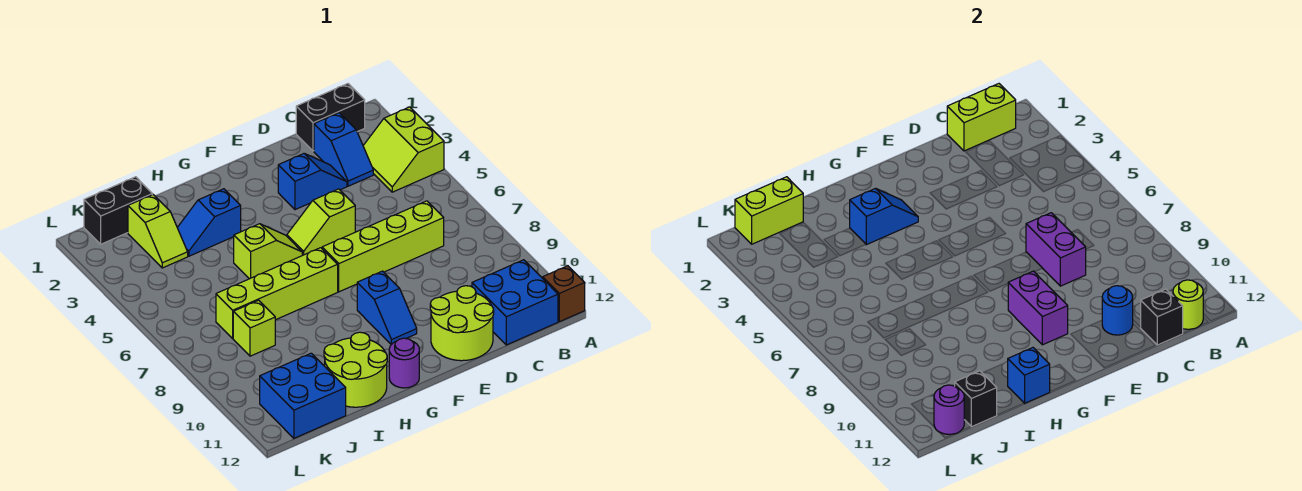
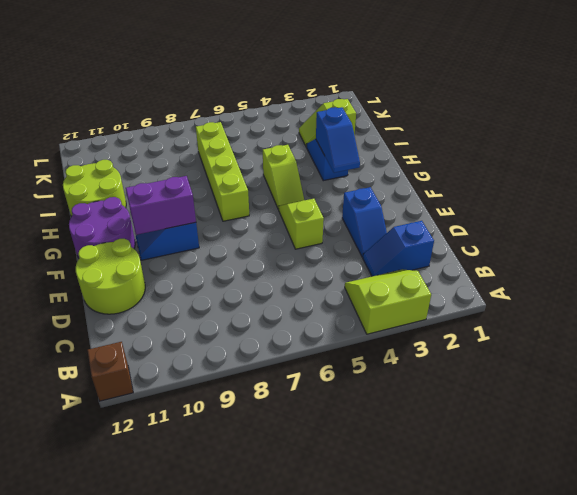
purple 2x2 round brick [69,197,135,258] -> purple 1x1 round brick [389,338,419,388]
none -> black 1x2 brick [296,84,365,151]
none -> blue 2x2 brick [472,260,558,345]
none -> lime 1x4 brick [322,201,444,292]
none -> black 1x2 brick [84,177,152,244]

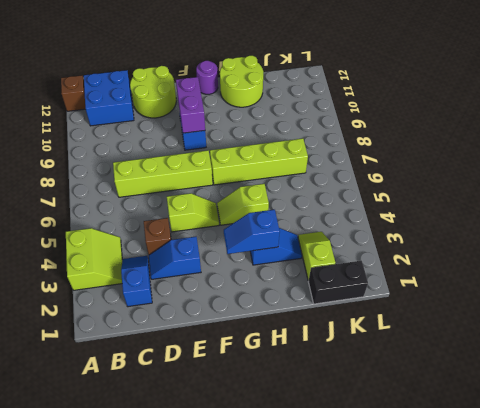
brown 1x1 brick [144,218,171,255] -> none
none -> black 1x2 brick [296,84,365,151]
none -> lime 1x1 brick [233,300,275,356]
none -> blue 2x2 brick [260,353,346,438]
none -> lime 1x2 brick [947,84,1016,151]

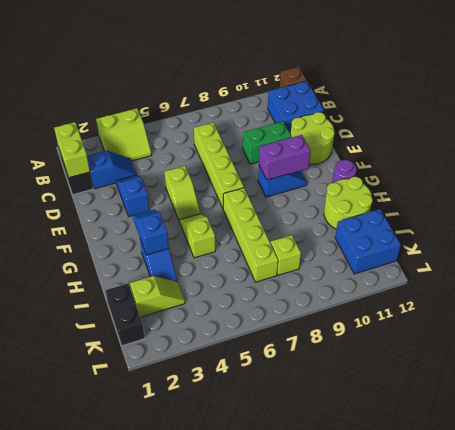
green 1x2 brick [243,122,291,164] -> none
none -> lime 1x1 round brick [1173,280,1203,329]
none -> black 1x1 brick [1140,289,1183,345]
none -> purple 1x2 brick [1026,213,1086,286]
none -> blue 1x1 round brick [1102,286,1133,335]

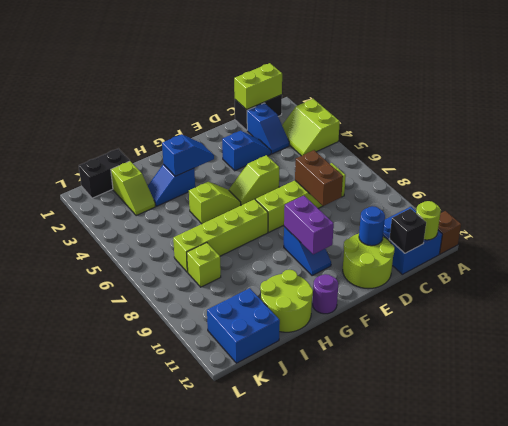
brown 1x2 brick [295,150,343,206] -> purple 1x2 brick [1026,213,1086,286]
none -> blue 1x1 brick [1008,348,1050,403]
none -> lime 1x2 brick [735,177,803,244]
none -> black 1x1 brick [955,371,997,427]
none -> purple 1x1 round brick [934,385,964,434]

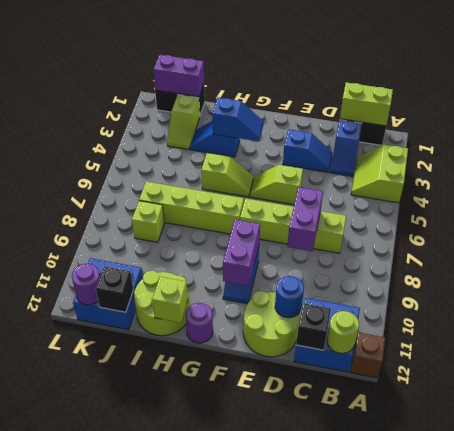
lime 1x1 brick [152,277,188,323] -> blue 1x1 brick [1008,348,1050,403]
purple 1x2 brick [153,55,204,97] -> lime 1x2 brick [735,177,803,244]

